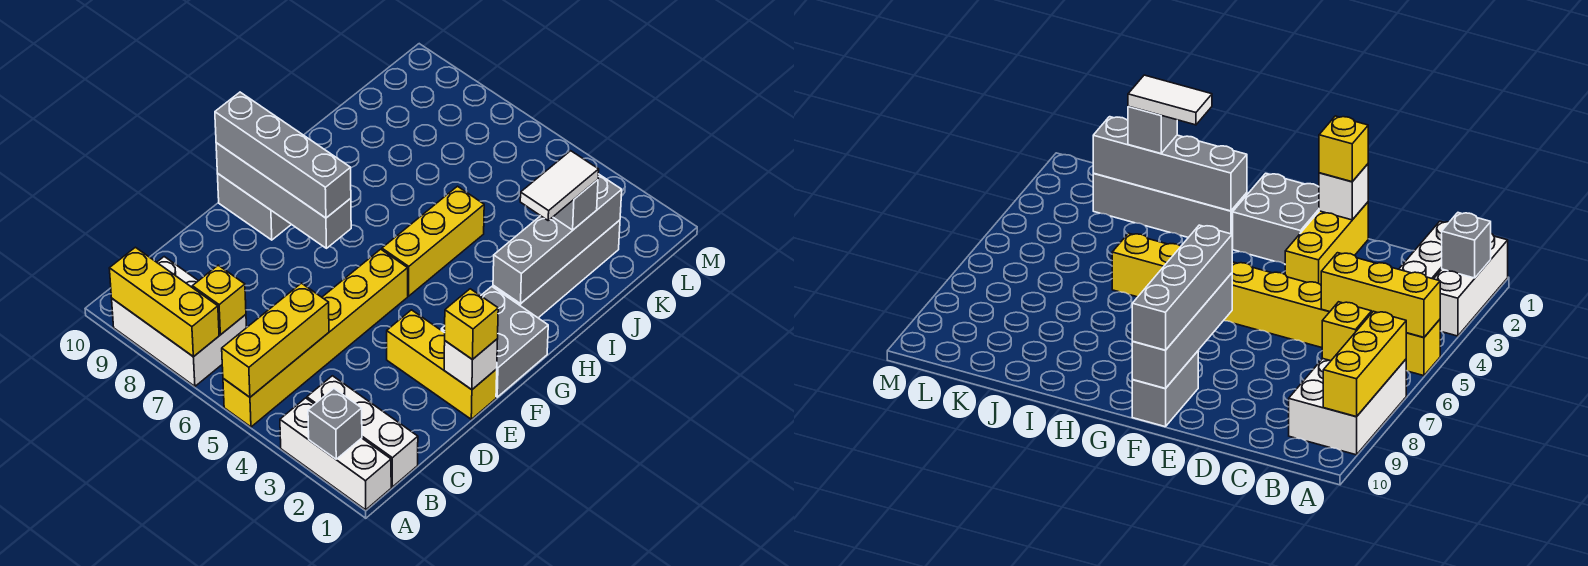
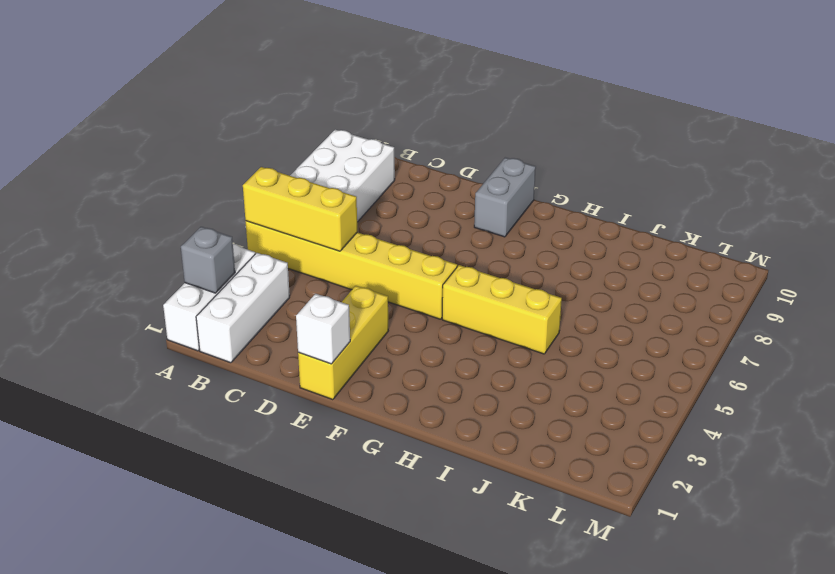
none -> grey 2x2 brick [441,287,548,397]
none -> grey 1x4 brick [493,220,620,318]
none -> yellow 1x3 brick [109,247,219,357]

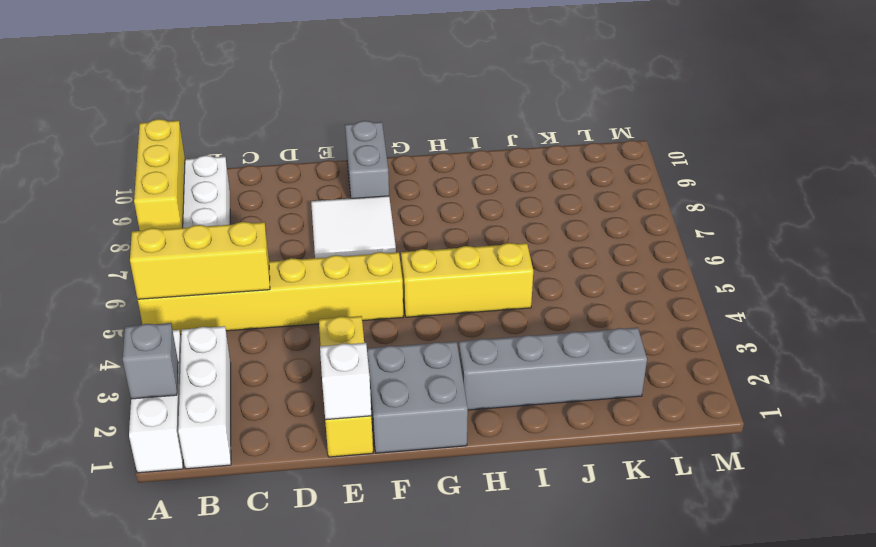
white 2x2 tile [311,196,396,258] -> none
none -> yellow 1x1 brick [192,265,246,335]
none -> grey 1x4 brick [216,143,351,248]
none -> grey 1x4 brick [493,174,622,304]

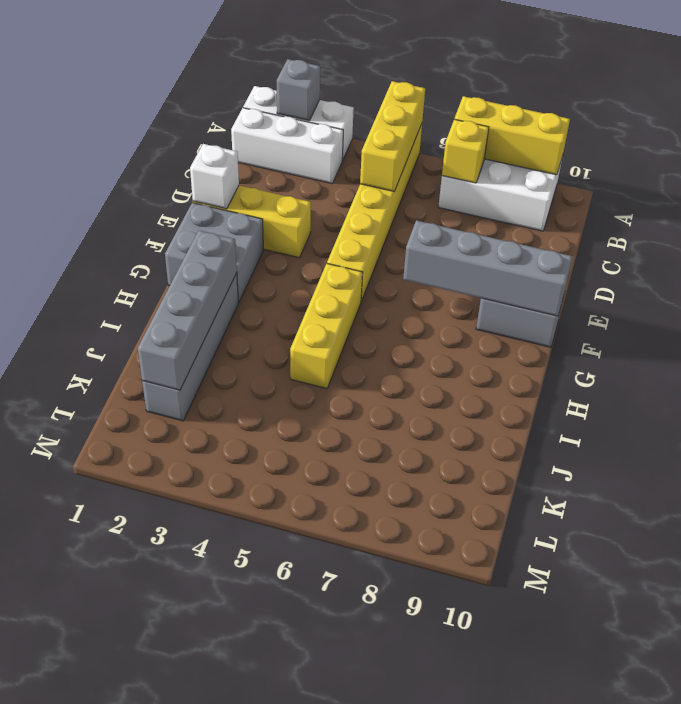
none -> yellow 1x1 brick [445,289,498,360]
none -> grey 1x4 brick [215,92,351,218]
none -> grey 1x1 brick [553,180,598,230]

